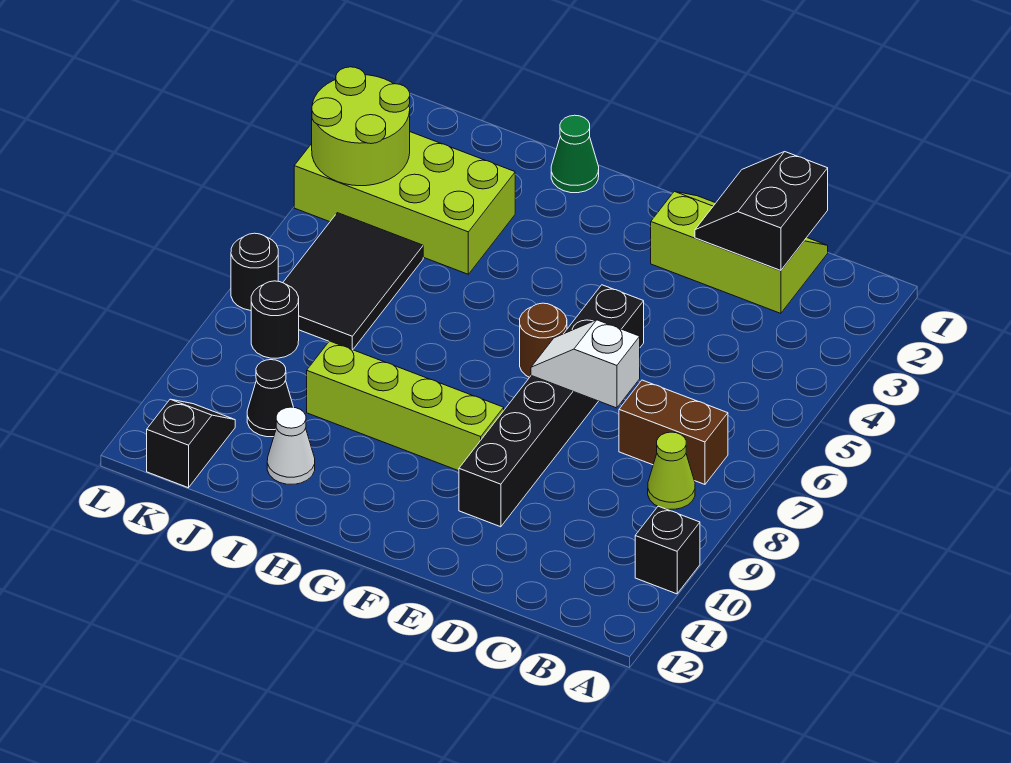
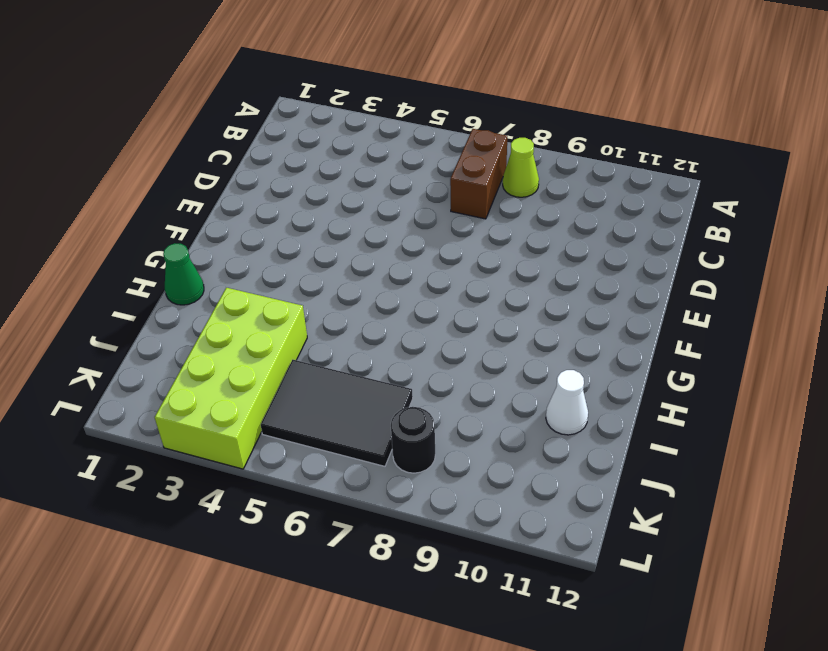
none -> black 1x1 brick [635,506,700,594]
none -> lime 2x3 slope [651,191,828,313]
none -> black 1x6 brick [459,285,644,527]

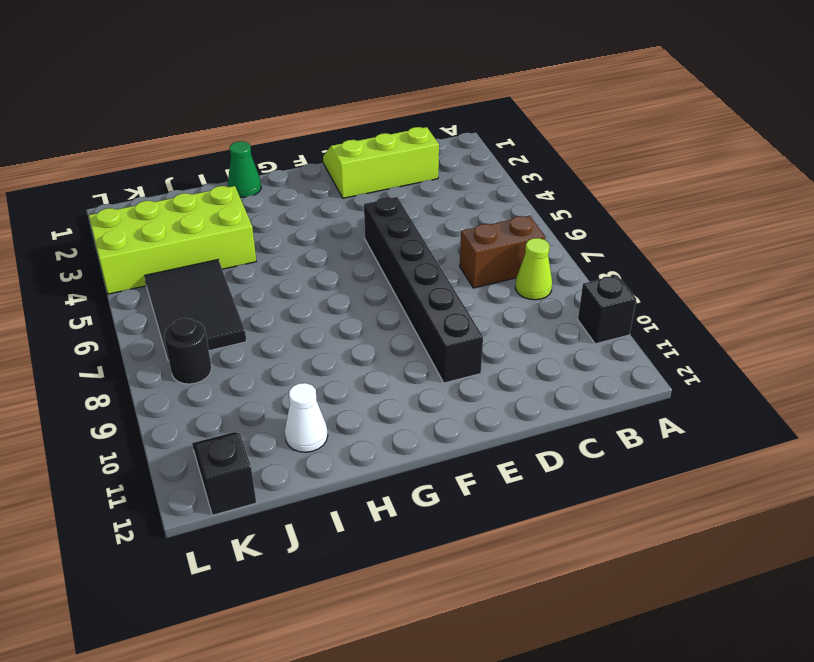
none -> brown 1x1 round brick [520,303,567,377]
none -> lime 1x4 brick [307,341,504,471]
none -> black 1x1 cone [247,360,293,437]

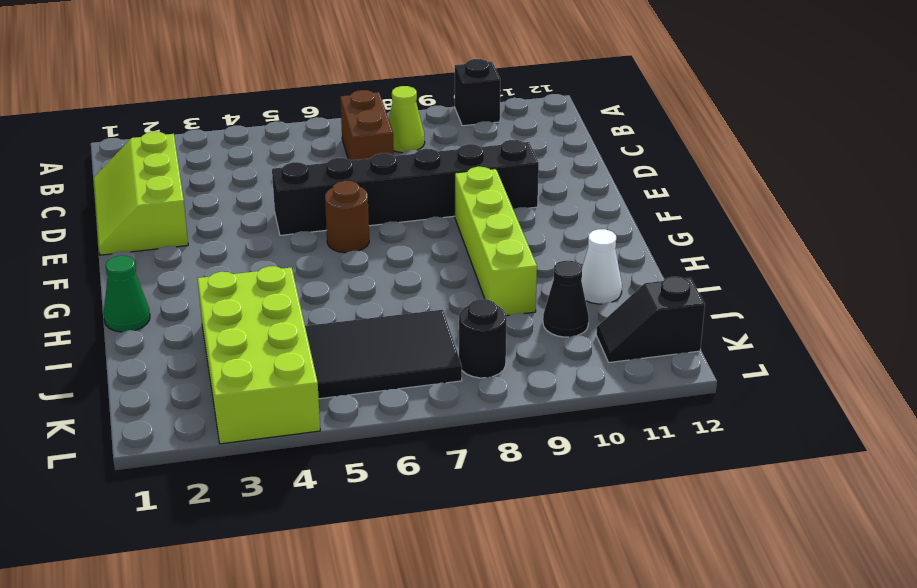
none -> black 1x1 round brick [231,233,278,311]
none -> black 2x2 slope [695,152,828,270]
none -> white 1x2 slope [531,320,640,408]

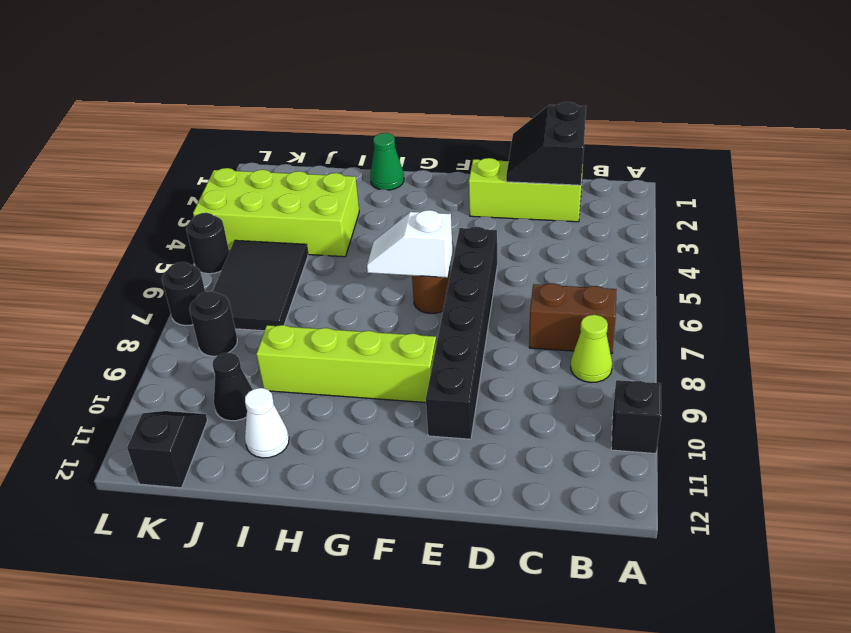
white 1x2 slope [367,210,453,277] -> white 1x2 slope moved to [531,320,640,408]
black 1x1 round brick [186,213,229,274] -> none
none -> lime 2x2 round brick [312,67,410,186]

